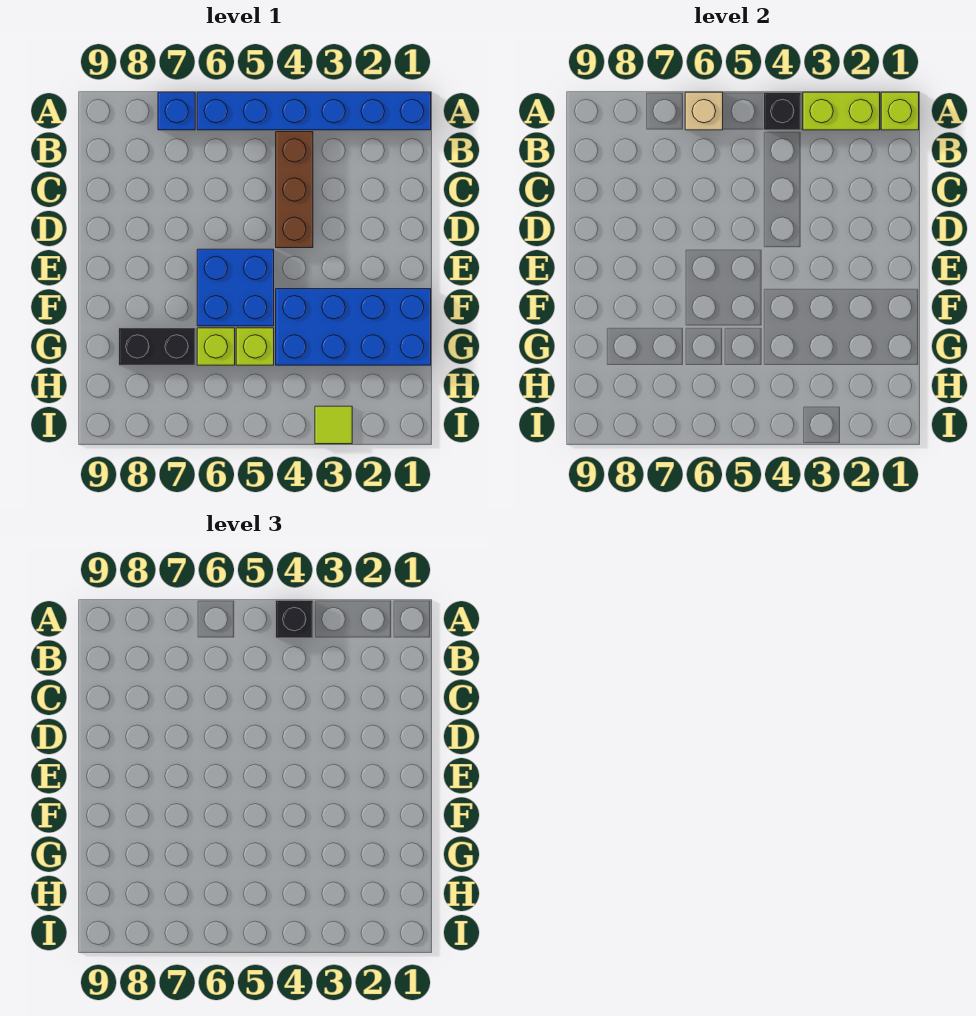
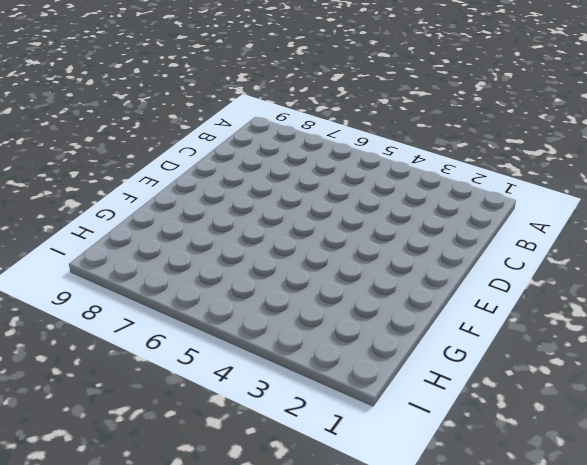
none -> blue 1x6 brick [197,92,431,130]
none -> blue 1x1 brick [158,92,195,130]
none -> brown 1x3 brick [276,132,313,248]

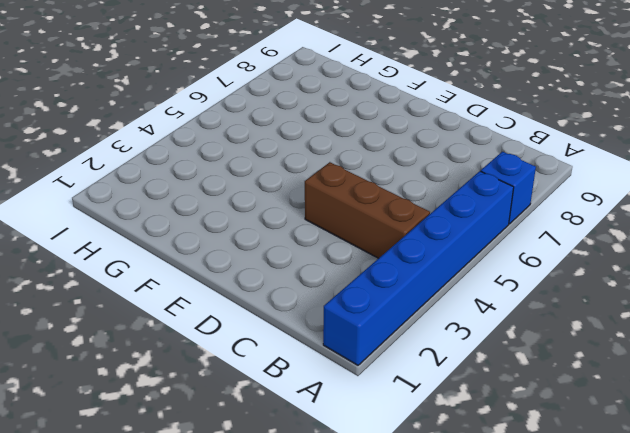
none -> blue 2x2 brick [197,249,274,326]
none -> blue 2x4 brick [276,289,431,365]
none -> lime 1x1 brick [236,328,274,365]

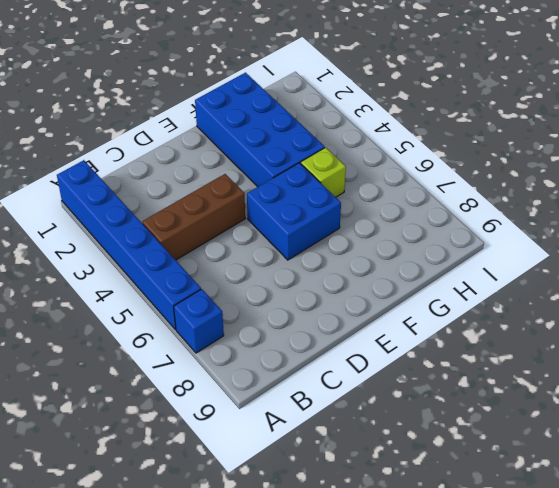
none -> lime 1x1 brick [197,328,235,365]
none -> black 1x2 brick [119,328,195,365]
none -> lime 1x1 tile [315,406,352,444]

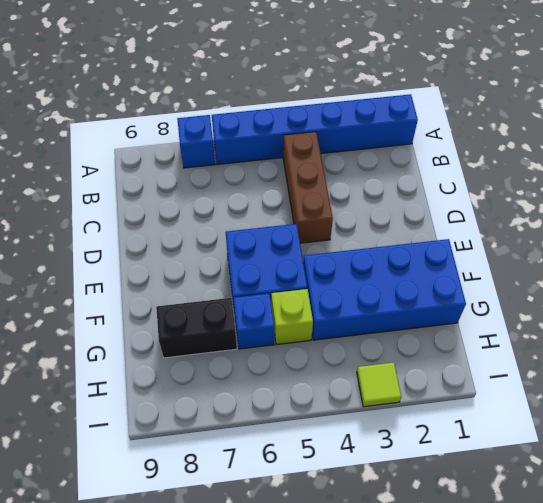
blue 1x1 brick [233,293,274,349] -> lime 1x1 brick [197,328,235,365]
none -> lime 1x1 brick [881,92,919,130]
none -> lime 1x2 brick [803,92,880,130]
none -> black 1x1 brick [764,92,801,130]

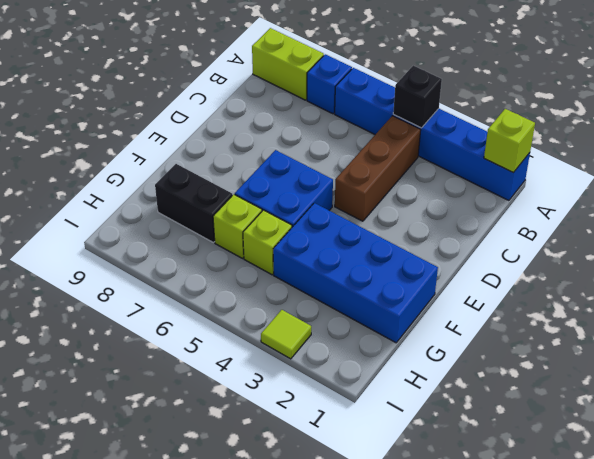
lime 1x2 brick [252,28,324,100] -> lime 1x2 brick moved to [803,92,880,130]
none -> tan 1x1 brick [685,92,723,130]
none -> black 1x1 brick [276,600,313,638]

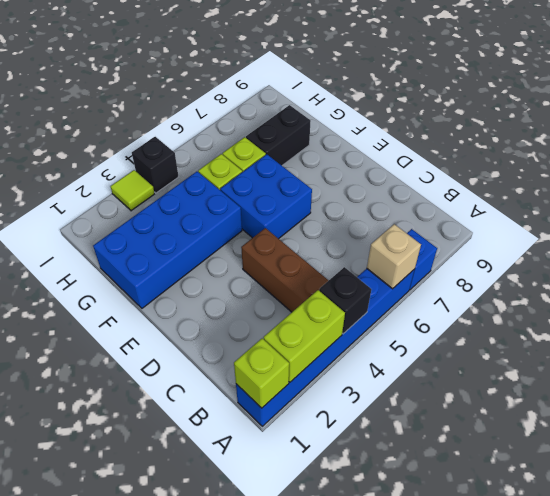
black 1x1 brick [132,137,179,193] -> black 1x1 brick moved to [276,600,313,638]

